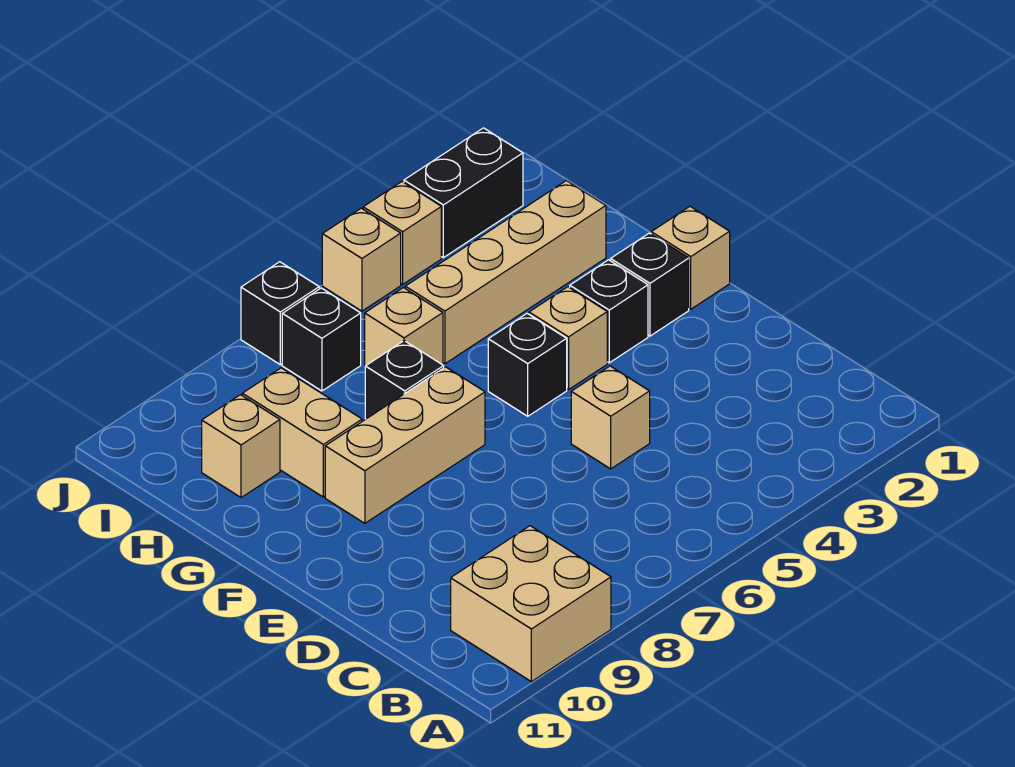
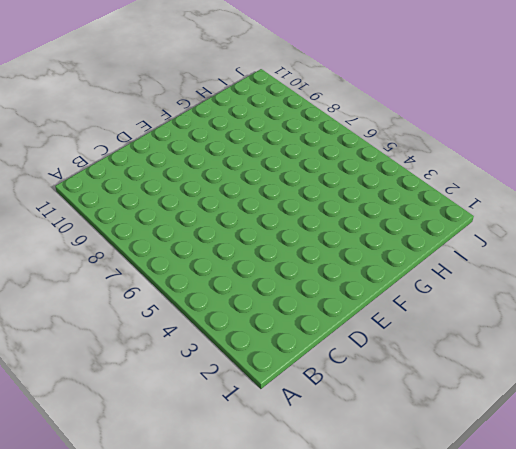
none -> tan 2x2 brick [451,526,611,682]
none -> tan 1x1 brick [571,366,650,469]
none -> tan 1x1 brick [651,206,730,309]

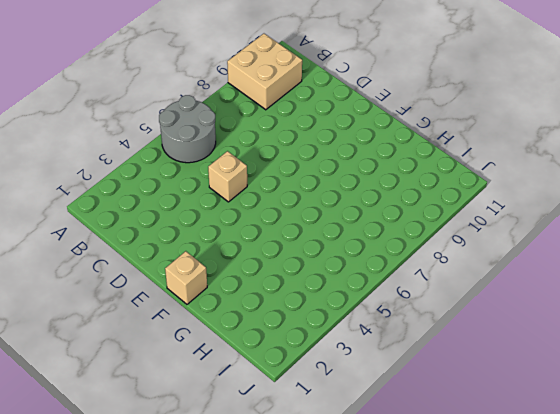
grey 2x2 round brick [159,95,216,163] -> none
none -> black 1x1 brick [611,233,689,336]
none -> black 1x1 brick [570,260,648,363]
none -> tan 1x1 brick [529,287,607,390]

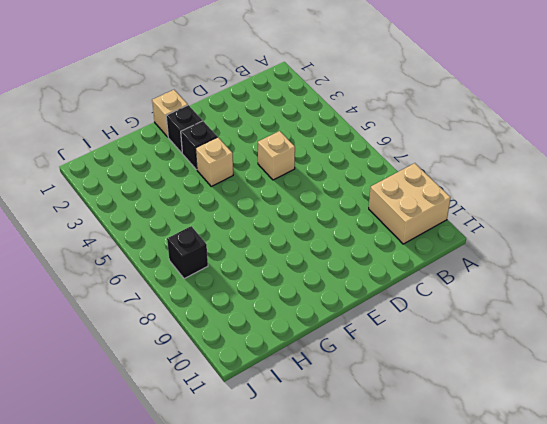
none -> black 1x1 brick [488,314,567,416]
none -> tan 1x3 brick [325,367,485,523]
none -> black 1x1 brick [365,341,444,419]

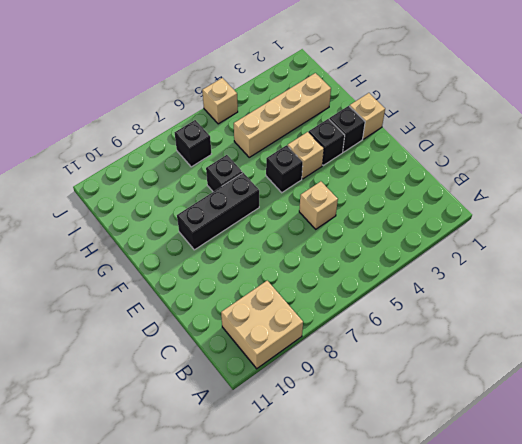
black 1x3 brick [177,173,259,250] -> tan 1x3 brick [325,367,485,523]
none -> tan 1x2 brick [242,368,362,497]
none -> tan 1x1 brick [365,288,443,366]
none -> tan 1x1 brick [202,395,280,498]

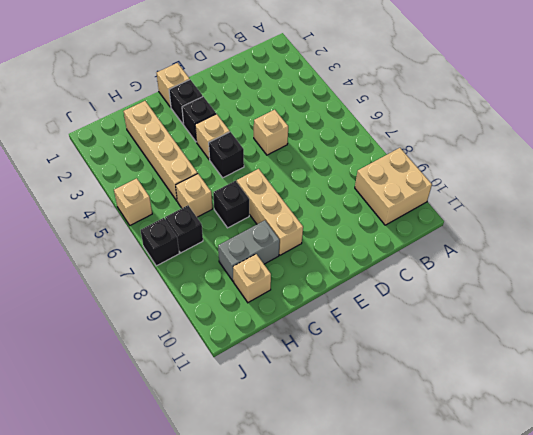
grey 1x2 brick [218,220,280,281] -> tan 1x2 brick [242,368,362,497]
none -> black 1x2 brick [404,128,523,258]
none -> tan 1x1 brick [363,182,441,284]

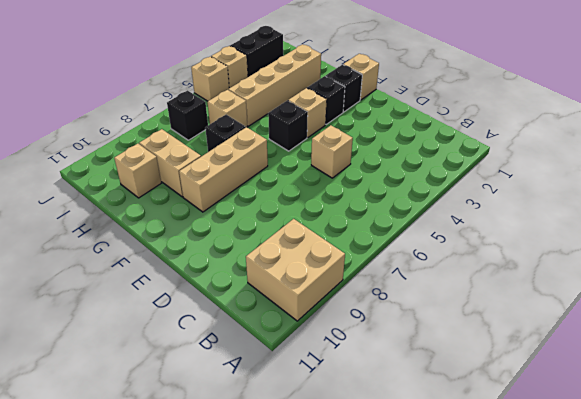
none -> black 1x1 brick [241,262,319,365]

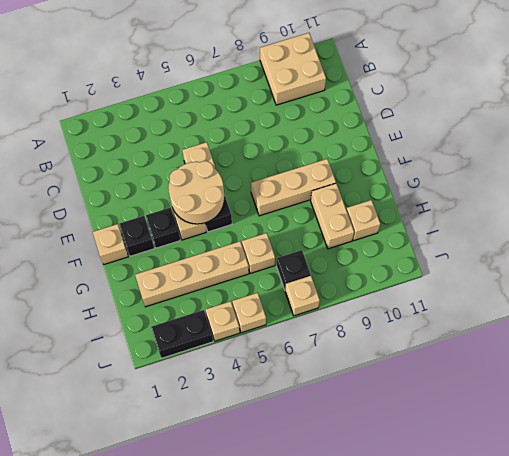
tan 2x2 round brick [168,161,224,224] -> none
tan 1x1 brick [285,276,320,316] -> black 1x1 brick [241,262,319,365]
none -> black 1x1 brick [365,341,444,419]

